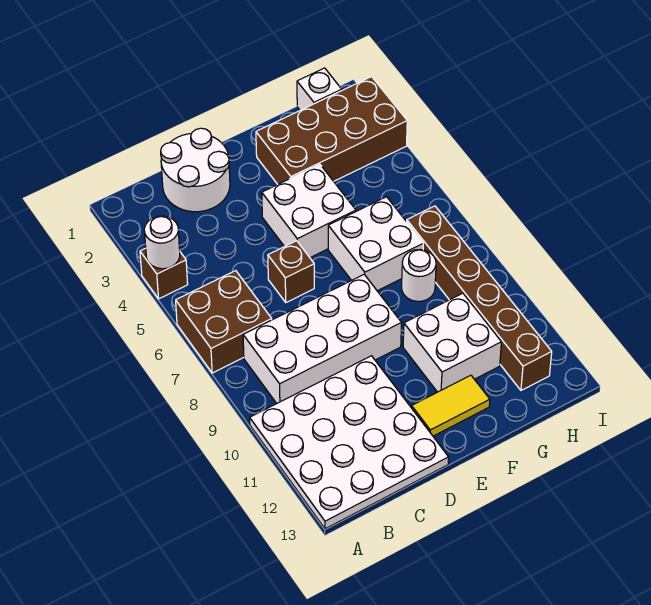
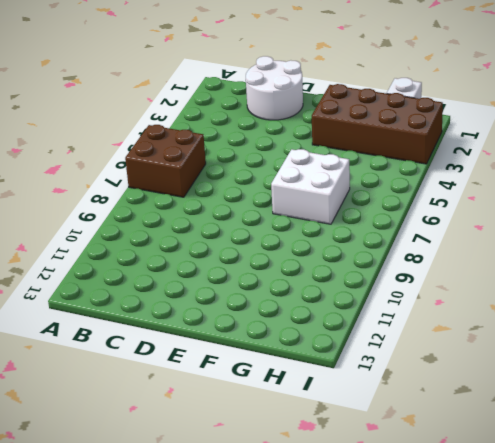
none -> brown 1x1 brick [140,248,188,299]
none -> white 4x4 plate [250,356,449,529]
none -> white 2x4 brick [243,275,402,403]

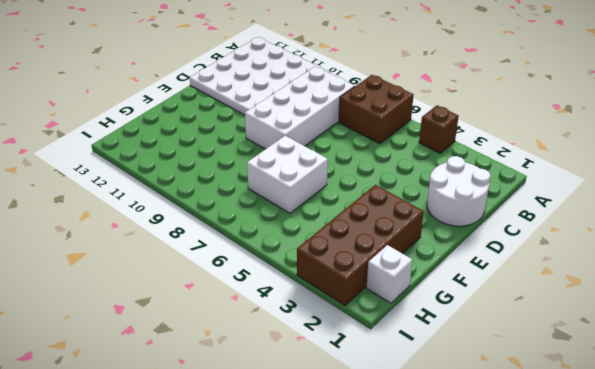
none -> brown 1x1 brick [268,241,314,302]
none -> white 2x2 brick [262,164,356,258]
none -> yellow 1x2 tile [412,375,490,436]

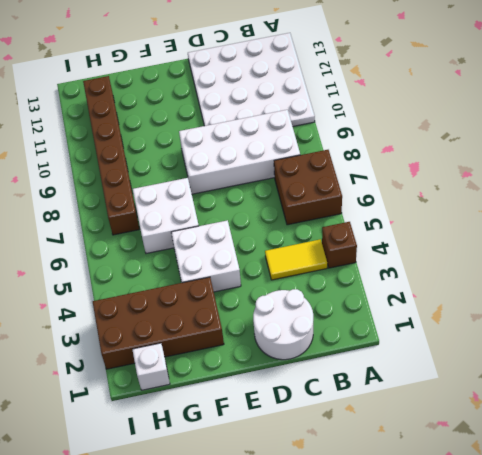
yellow 1x2 tile [265,239,327,280] -> yellow 1x2 tile moved to [412,375,490,436]
none -> brown 1x1 brick [268,241,314,302]
none -> white 2x2 brick [403,293,501,392]
none -> white 1x1 round brick [402,250,436,301]

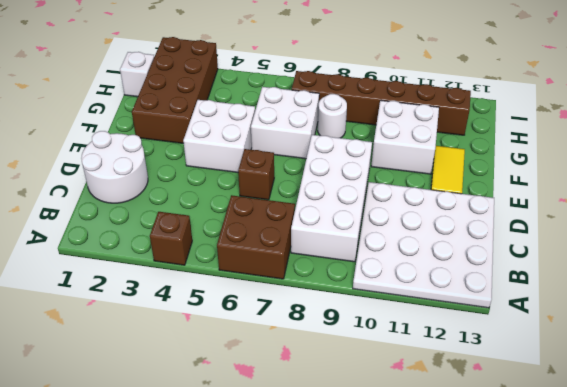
none -> white 1x1 round brick [144,216,180,269]

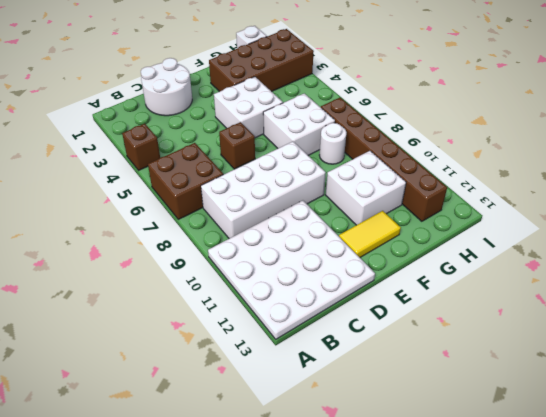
none -> white 1x1 round brick [144,216,180,269]

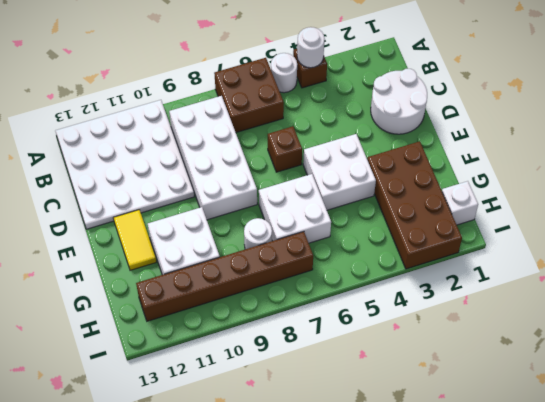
white 1x1 round brick [271,53,297,93] -> none

